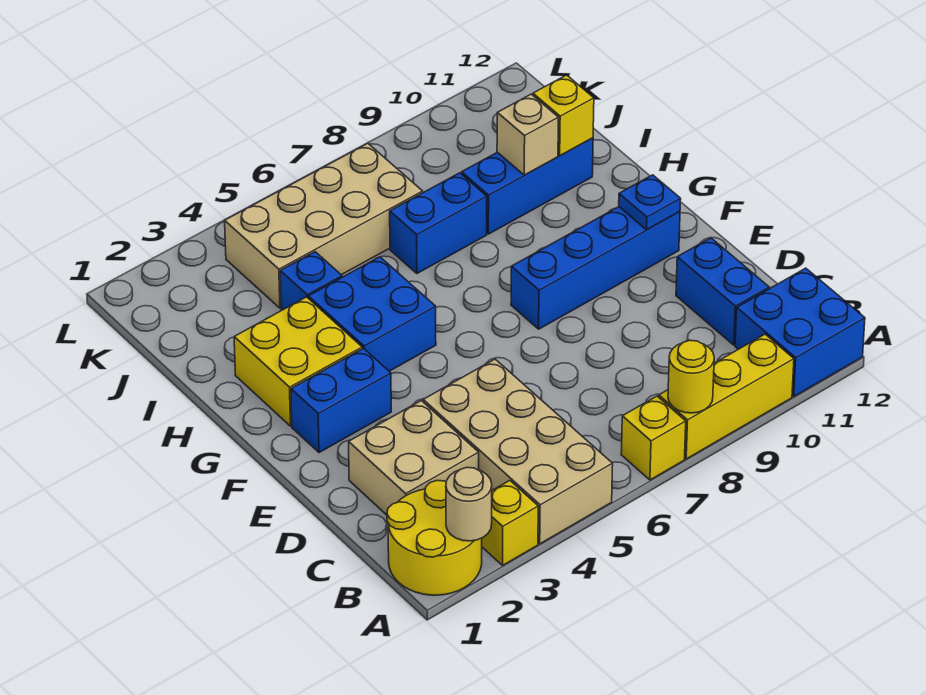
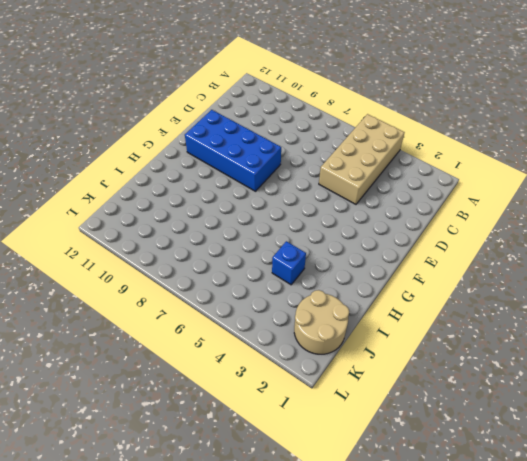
blue 2x4 brick [185,110,281,191] -> blue 1x4 brick [511,207,680,329]
tan 2x2 round brick [294,290,349,354] -> none
none -> yellow 2x2 round brick [387,480,482,595]
none -> yellow 1x1 brick [482,480,538,565]
none -> yellow 1x1 brick [621,396,686,480]

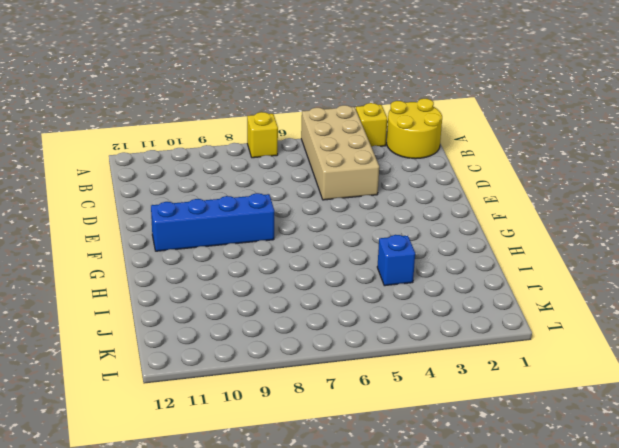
none -> yellow 1x3 brick [659,334,794,459]
none -> blue 2x2 brick [735,268,865,396]
none -> tan 2x2 brick [349,401,479,515]

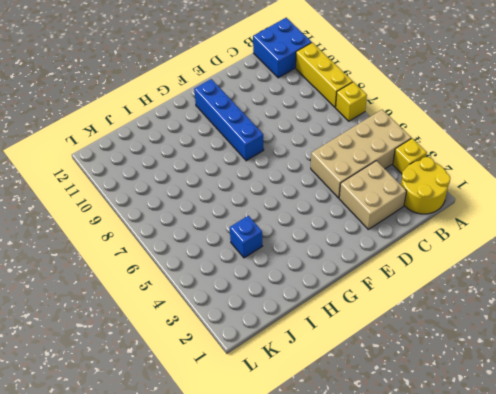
none -> blue 1x2 brick [676,238,769,345]
none -> blue 1x2 brick [291,348,391,453]
none -> yellow 2x2 brick [234,297,362,426]

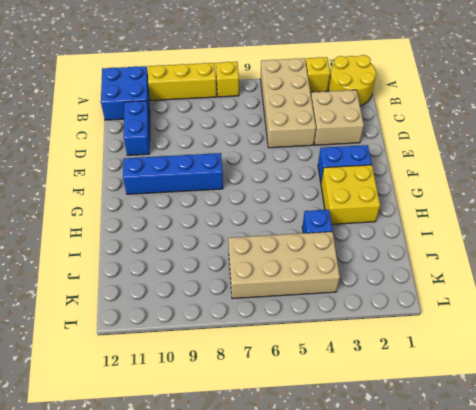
none -> blue 2x2 brick [308,257,436,371]
none -> blue 1x2 brick [390,173,487,273]
none -> blue 1x3 brick [462,138,593,234]

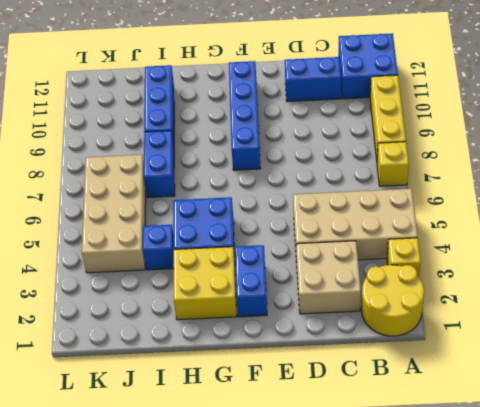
none -> tan 1x1 round brick [446,467,492,541]
none -> yellow 1x1 round brick [668,340,714,413]
none -> blue 1x1 plate [619,175,681,230]

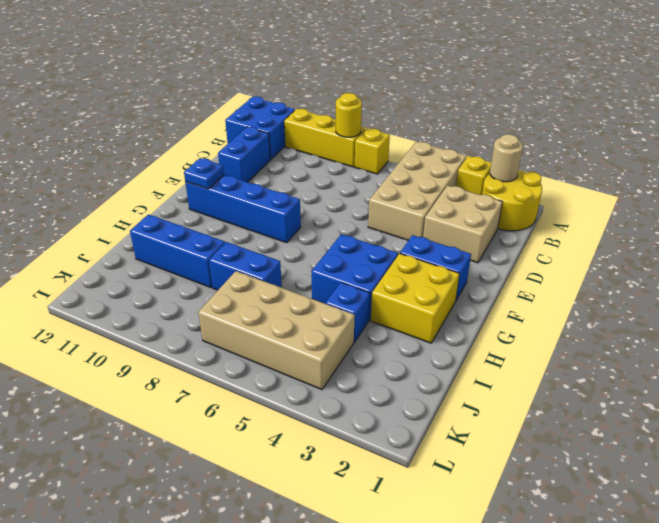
none -> tan 1x1 brick [497,94,559,175]
none -> yellow 1x1 brick [533,75,594,156]

